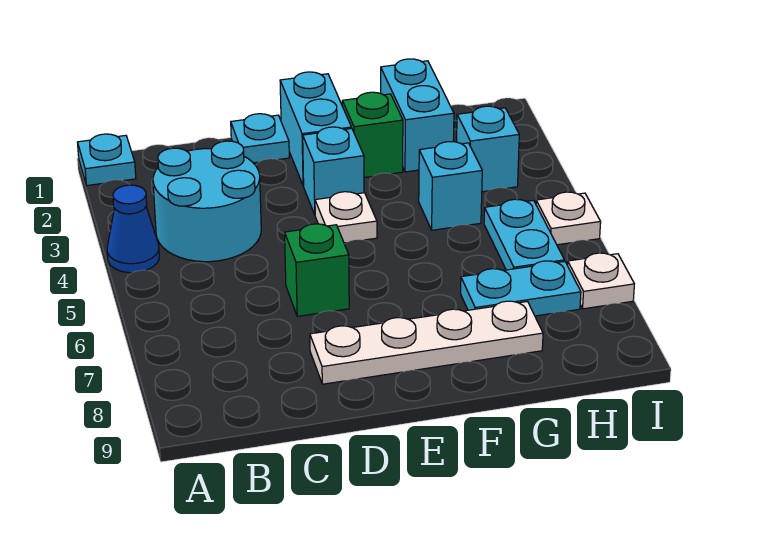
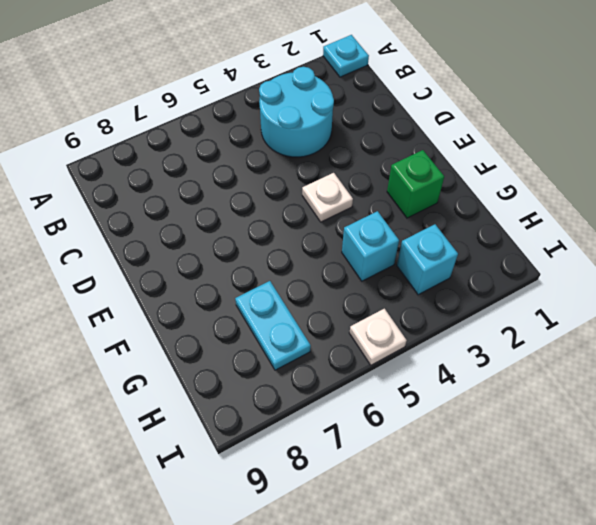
none -> blue 1x1 cone [107,185,159,273]
none -> cyan 1x1 plate [231,114,289,163]
none -> green 1x1 brick [285,224,349,316]

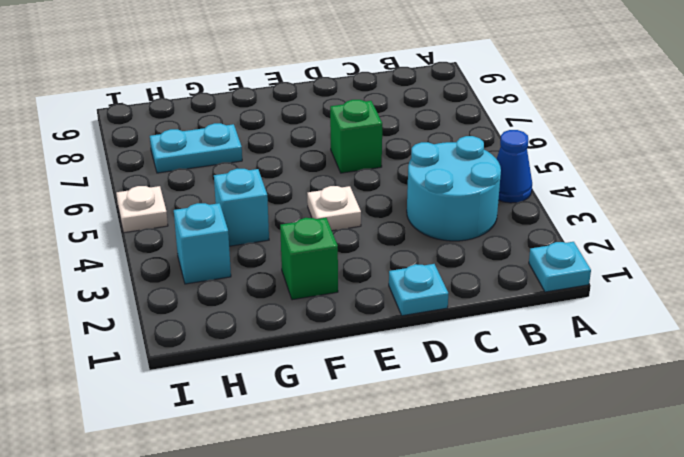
none -> white 1x4 plate [310,301,543,384]
none -> cyan 1x2 brick [280,72,351,186]
none -> cyan 1x1 brick [303,127,364,214]

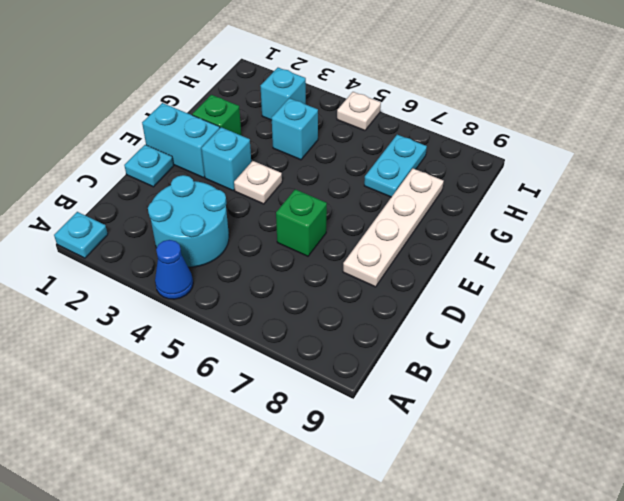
none -> cyan 1x2 brick [381,59,454,172]
none -> cyan 1x2 plate [484,199,564,270]
none -> white 1x1 plate [568,253,634,309]

